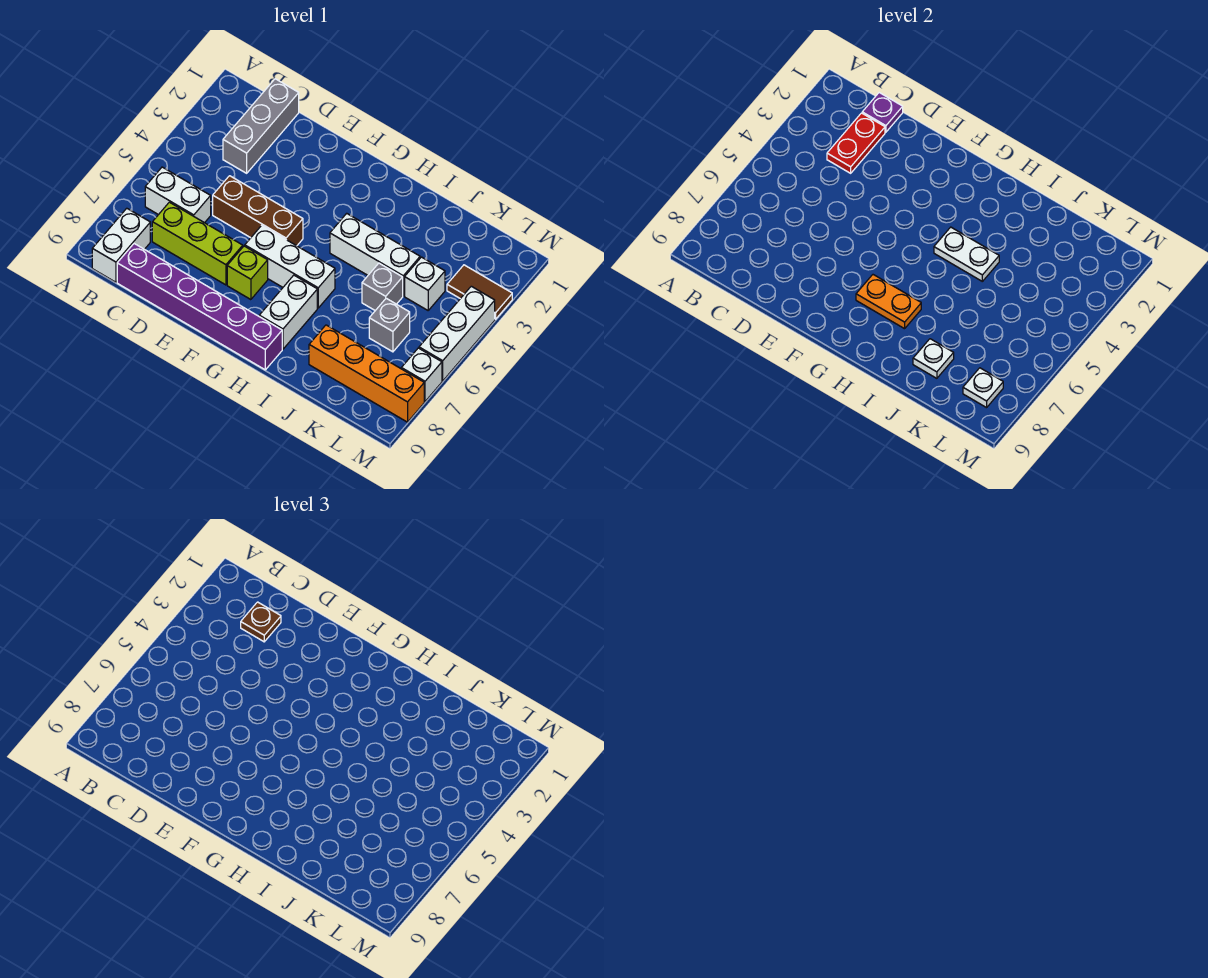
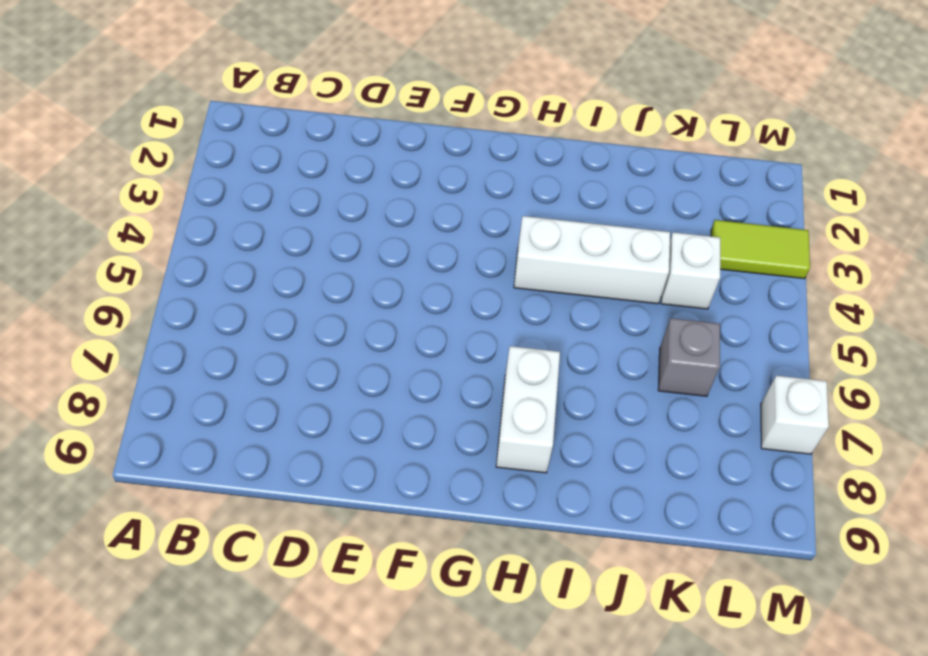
lime 1x2 tile [711,220,810,279] -> brown 1x2 tile [447,265,512,319]
none -> white 1x2 brick [145,167,211,223]
none -> white 1x2 brick [92,208,150,282]
none -> grey 1x3 brick [223,79,299,173]

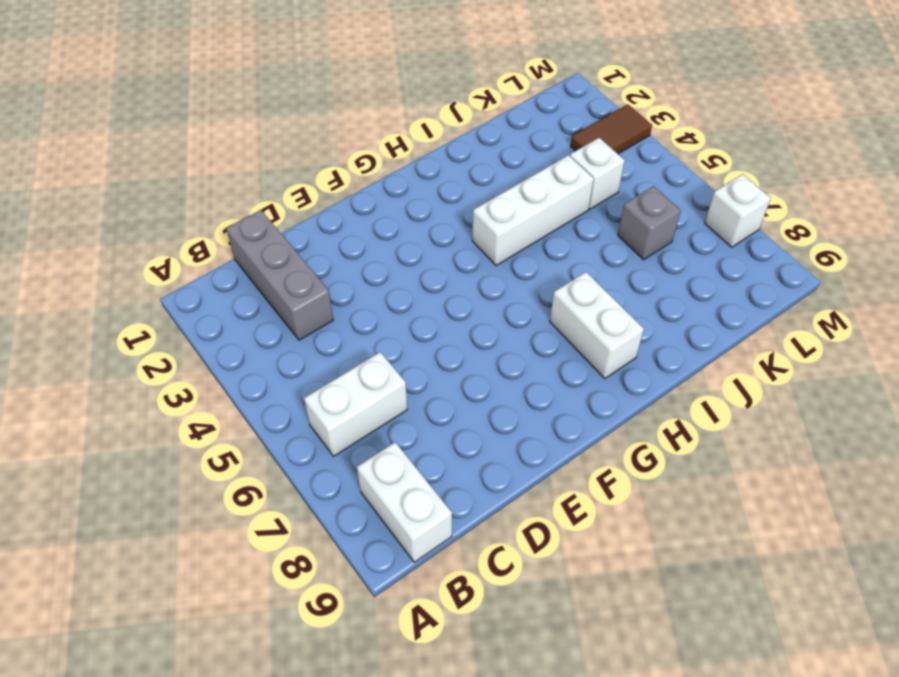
none -> lime 1x3 brick [152,202,243,285]
none -> purple 1x6 brick [117,244,282,370]
none -> brown 1x3 brick [213,176,303,246]

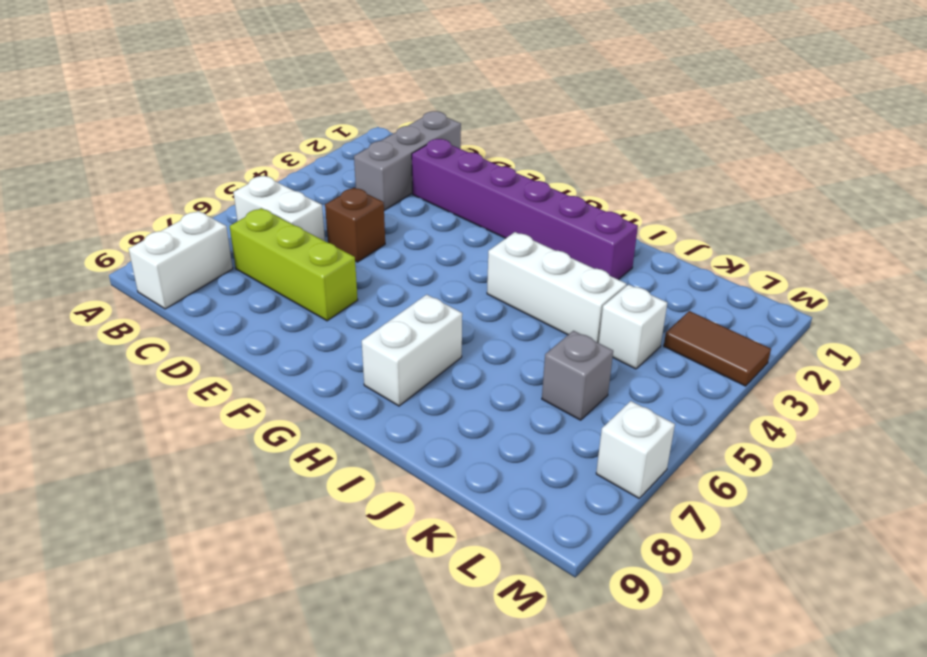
purple 1x6 brick [412,139,638,280] -> purple 1x6 brick moved to [117,244,282,370]
brown 1x1 brick [325,188,385,262] -> brown 1x3 brick [213,176,303,246]
none -> white 1x3 brick [245,225,335,308]
none -> lime 1x1 brick [227,246,268,300]
none -> grey 1x1 brick [362,263,403,311]

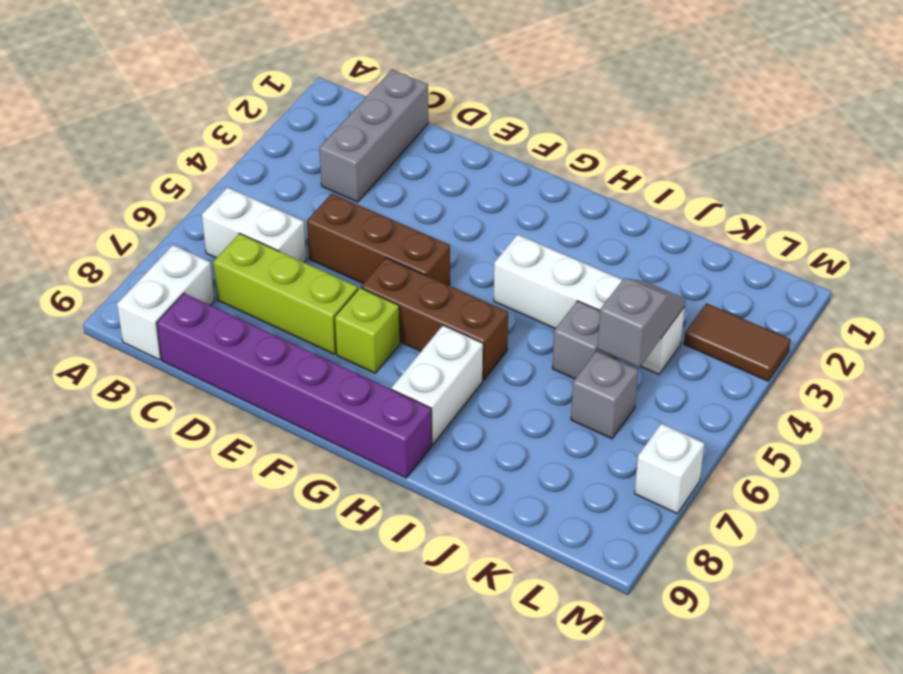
brown 1x3 brick [361,258,508,380] -> white 1x3 brick [245,225,335,308]
grey 1x2 slope [598,278,685,367] -> none
none -> orange 1x4 brick [309,325,424,422]
none -> white 1x3 brick [419,286,495,381]
none -> purple 1x1 plate [862,93,903,132]

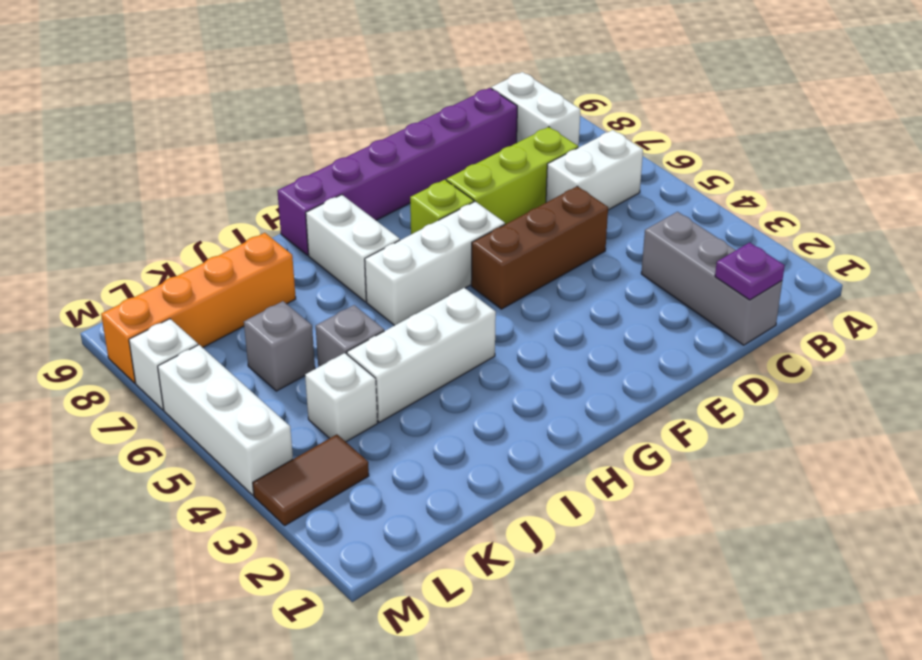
none -> red 1x2 plate [827,113,885,173]
none -> orange 1x2 plate [856,275,921,329]
none -> white 1x2 plate [934,227,999,281]

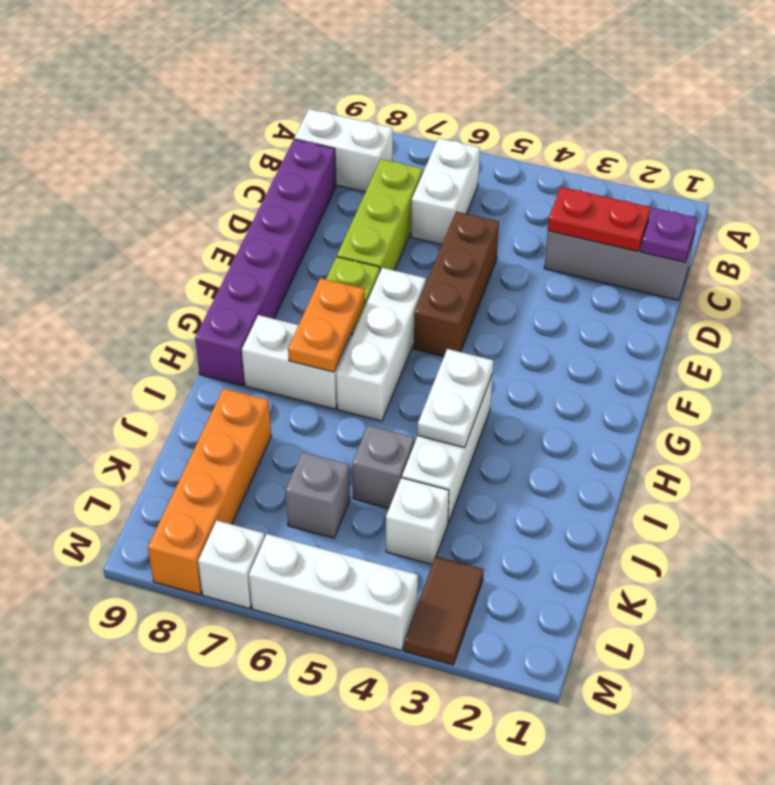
none -> white 1x1 plate [913,339,954,378]
none -> white 1x1 plate [963,368,1003,408]
none -> brown 1x1 plate [241,602,281,642]

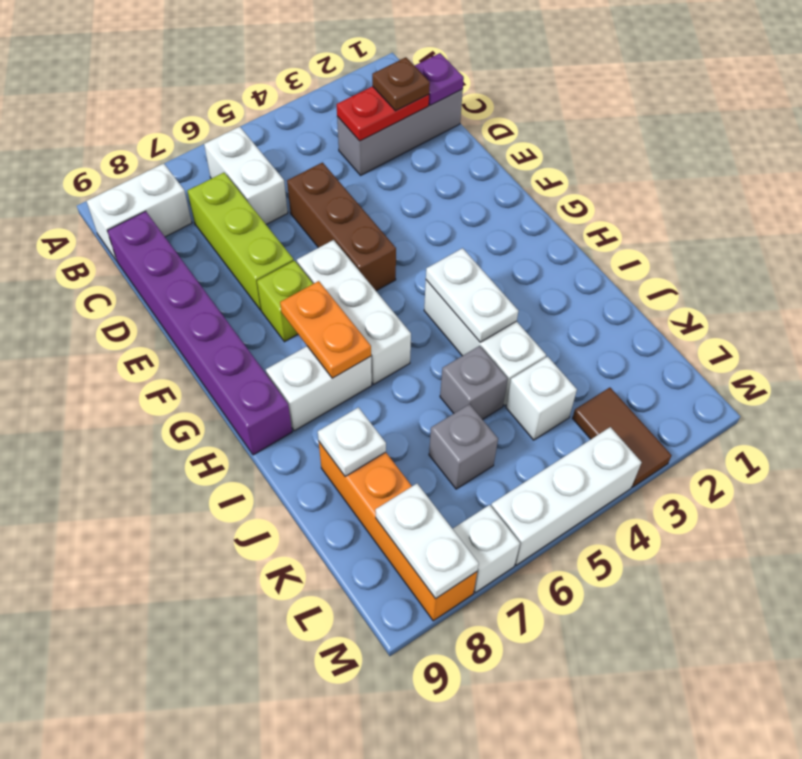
white 1x2 plate [375,484,479,599] -> white 1x1 plate [963,368,1003,408]

